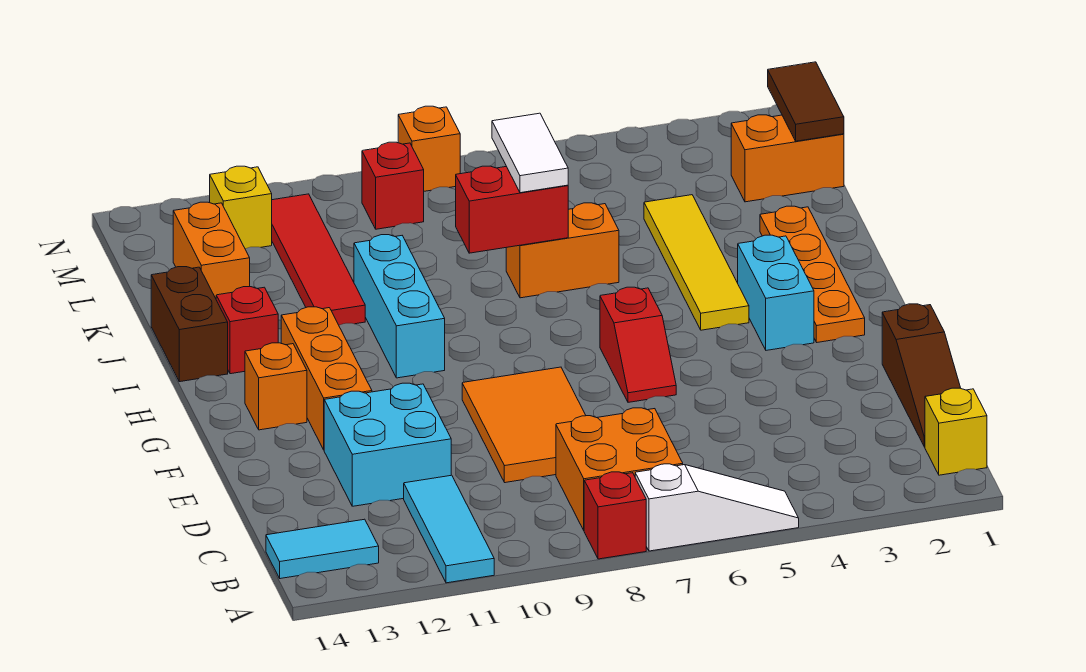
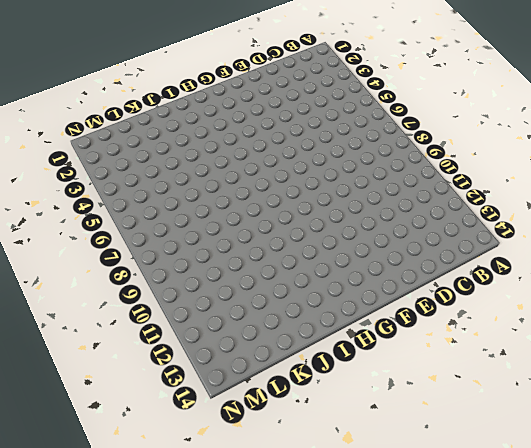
none -> white 1x3 slope [635,464,799,551]
none -> red 1x1 brick [584,472,646,559]
none -> cyan 1x3 tile [404,475,494,583]

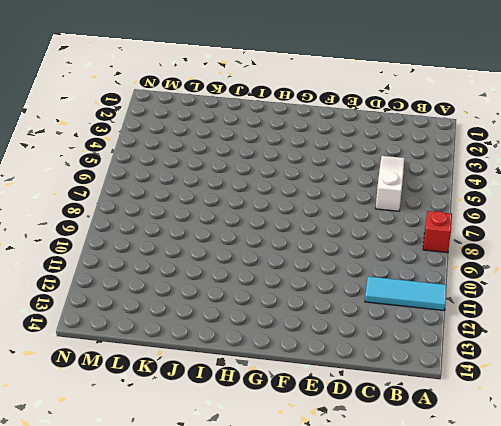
white 1x3 slope [376,156,405,211] -> white 1x3 slope moved to [635,464,799,551]
none -> yellow 1x1 brick [925,388,987,475]
none -> orange 2x2 brick [556,408,683,530]
none -> cyan 1x2 tile [266,519,379,579]

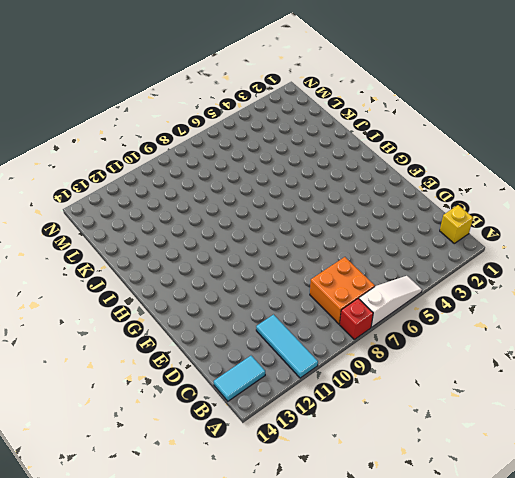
none -> brown 1x3 slope [882,304,960,447]
none -> orange 2x3 tile [462,367,586,483]
none -> cyan 2x2 brick [324,383,451,506]

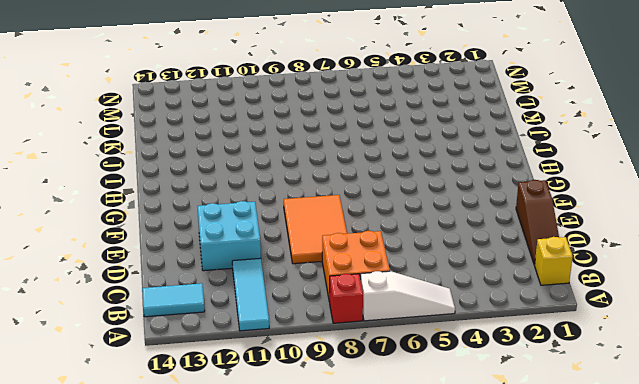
none -> red 1x2 slope [600,287,676,402]
none -> orange 1x3 brick [281,307,372,450]
none -> orange 1x4 plate [760,206,865,342]

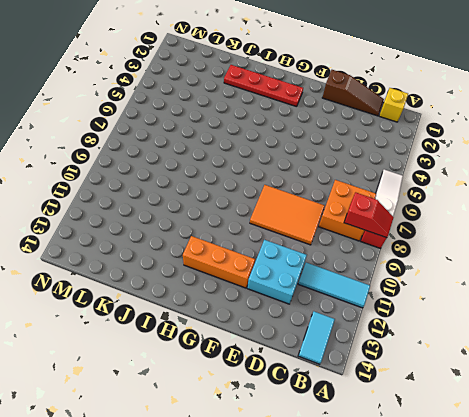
red 1x2 slope [344,192,394,238] -> red 1x2 slope moved to [600,287,676,402]
red 1x4 plate [224,65,303,107] -> orange 1x4 plate [760,206,865,342]
none -> cyan 1x2 brick [738,235,814,350]
none -> orange 1x1 brick [245,343,307,430]
none -> yellow 1x4 tile [644,195,749,330]

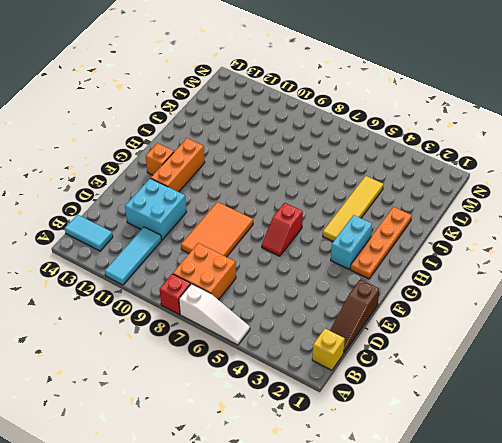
none -> cyan 1x3 brick [354,235,445,378]
none -> red 1x1 brick [216,287,278,374]
none -> brown 1x2 brick [151,267,228,382]

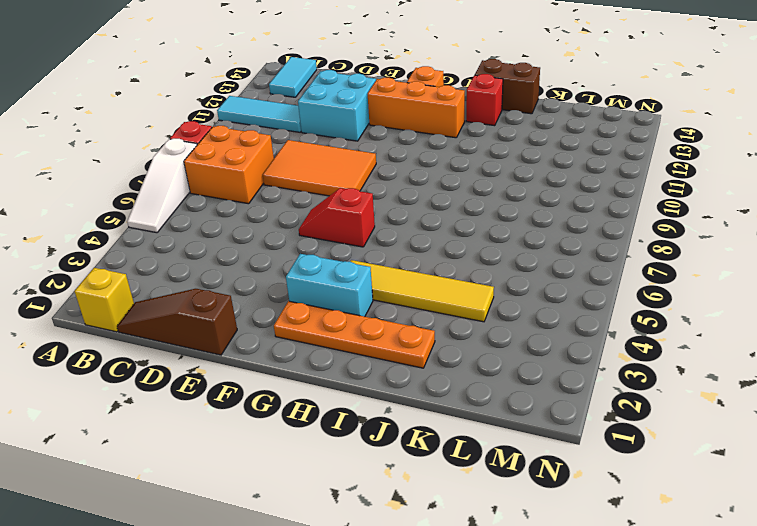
none -> cyan 1x3 brick [354,235,445,378]
none -> orange 1x2 brick [506,203,619,298]
none -> red 1x4 tile [272,194,365,325]

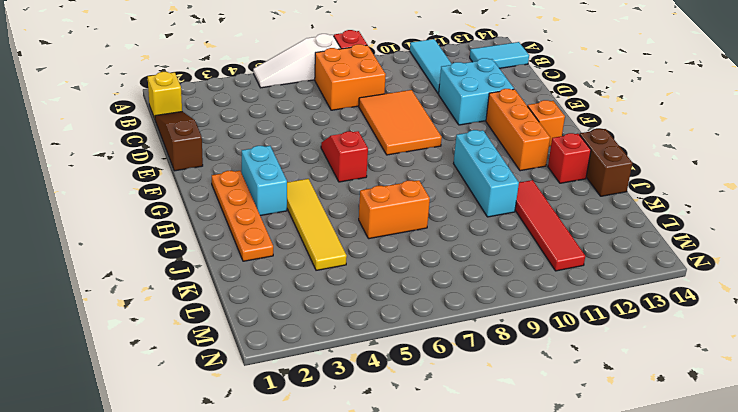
none -> orange 1x2 brick [173,202,250,298]
none -> orange 1x2 brick [731,115,844,202]
none -> red 1x1 brick [362,142,424,229]

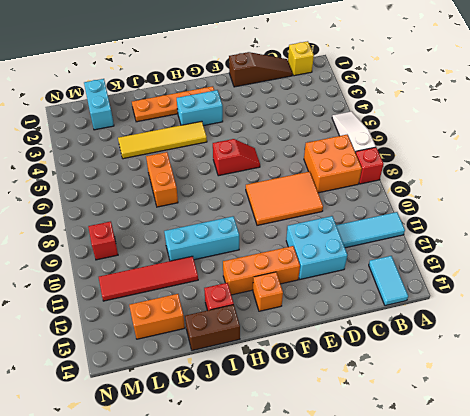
cyan 1x2 brick [84,79,114,130] -> orange 1x2 brick [731,115,844,202]
none -> yellow 1x1 brick [210,166,272,249]
none -> orange 1x1 brick [398,106,460,191]
none -> red 1x2 brick [456,166,568,253]

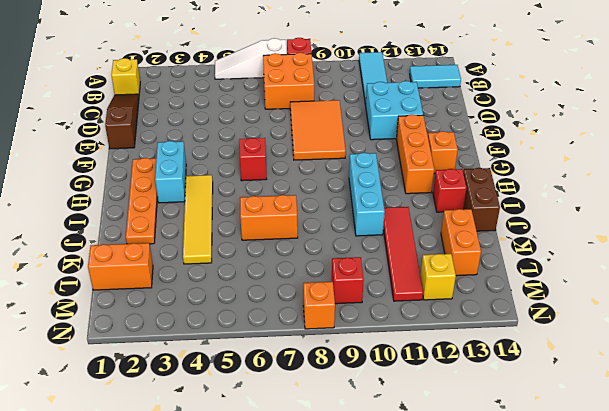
none -> red 1x2 brick [456,166,568,253]
none -> brown 1x2 tile [768,62,844,141]
none -> white 1x2 tile [492,113,568,193]

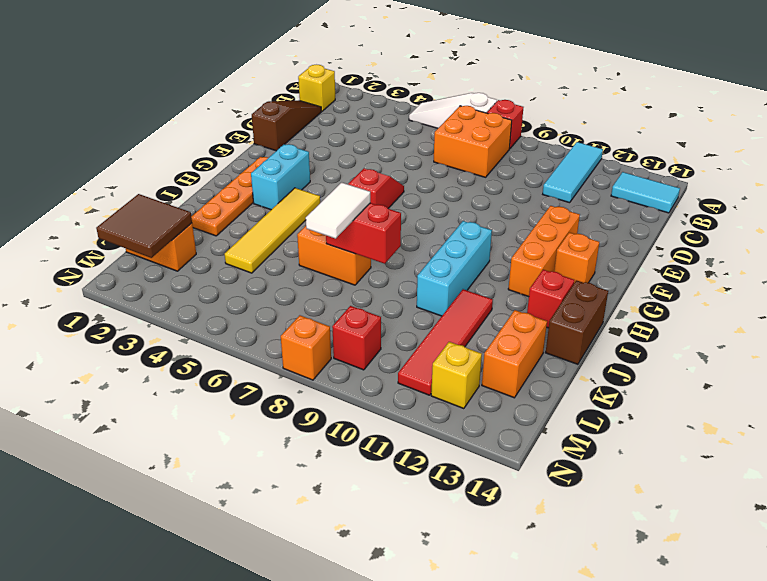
brown 2x2 tile [96,194,192,258] -> brown 1x2 tile [768,62,844,141]
none -> orange 2x3 tile [462,367,586,483]
none -> cyan 2x2 brick [324,383,451,506]

